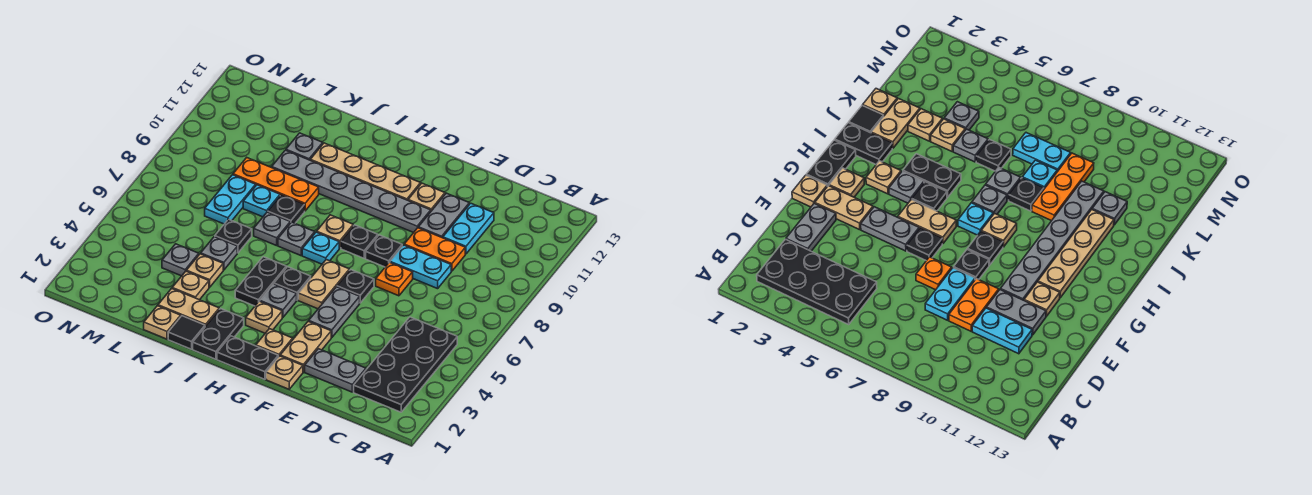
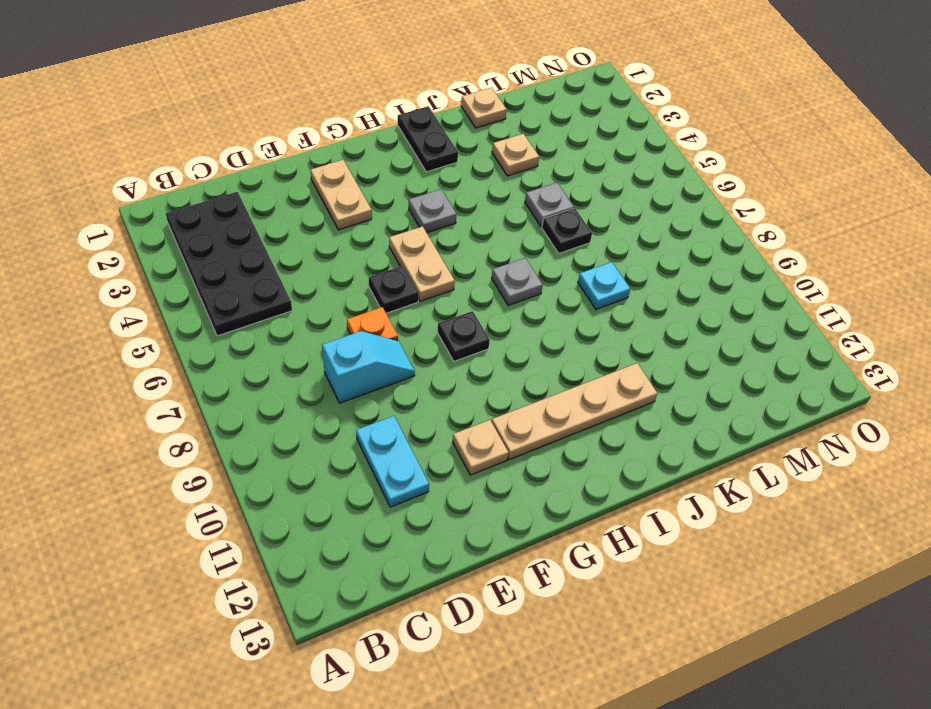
cyan 1x2 slope [322,331,415,403] -> cyan 1x2 plate [390,245,451,289]
none -> grey 1x2 plate [305,349,366,392]
none -> orange 1x2 plate [404,228,465,271]
none -> grey 1x2 plate [418,193,469,238]
none -> tan 1x1 plate [266,356,303,389]

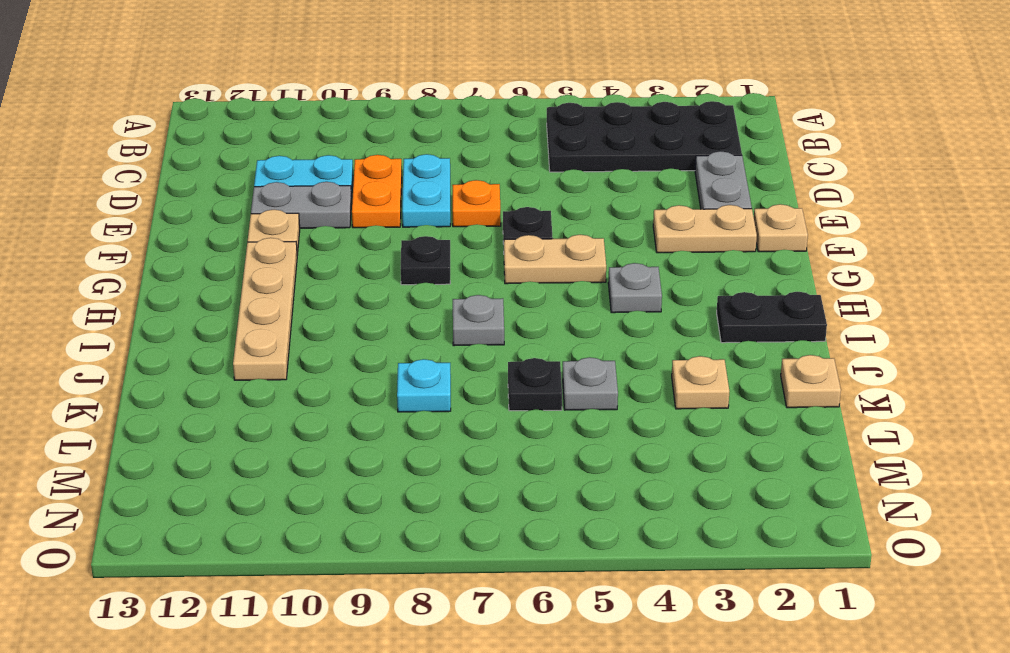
none -> grey 1x2 plate [309,287,360,338]
none -> black 1x1 plate [366,235,402,267]
none -> grey 1x6 plate [272,150,431,233]
none -> black 1x2 plate [217,336,278,379]

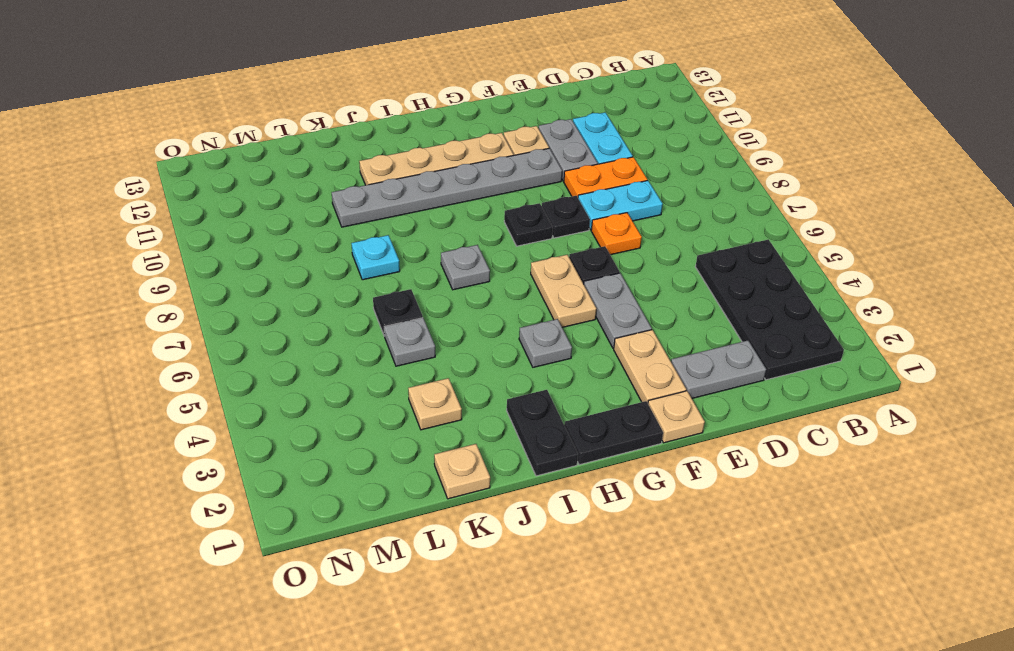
none -> tan 1x1 plate [256,329,293,357]
none -> tan 1x1 plate [246,301,282,333]
none -> black 1x1 plate [274,267,311,300]
none -> cyan 1x1 plate [302,232,339,264]

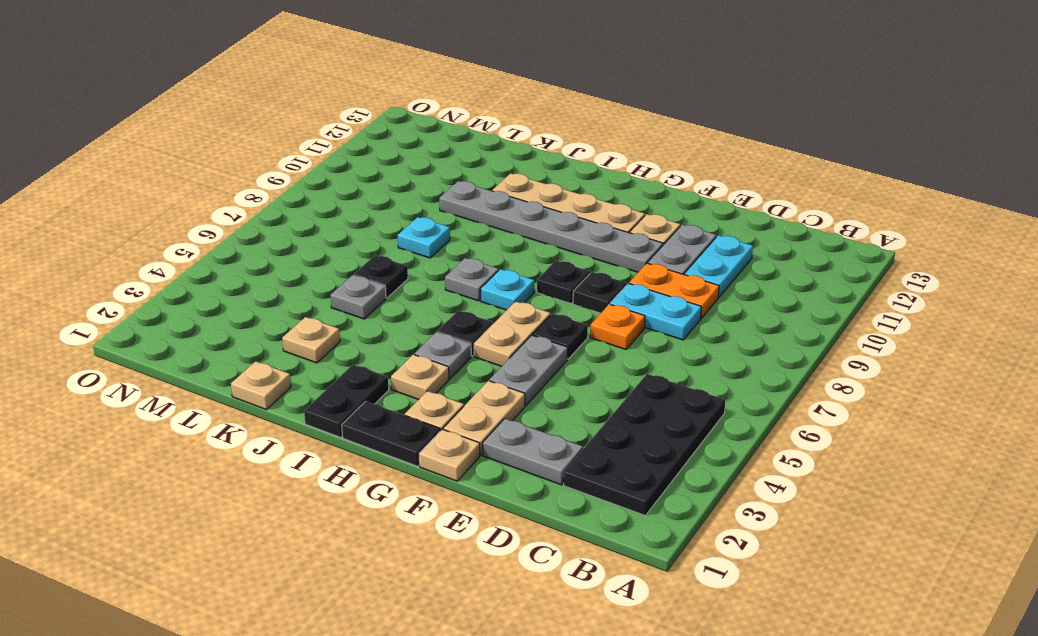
none -> tan 1x1 plate [317,215,353,248]
none -> black 1x2 plate [235,257,286,306]
none -> black 1x1 tile [168,316,205,349]
none -> tan 1x2 plate [158,288,219,327]

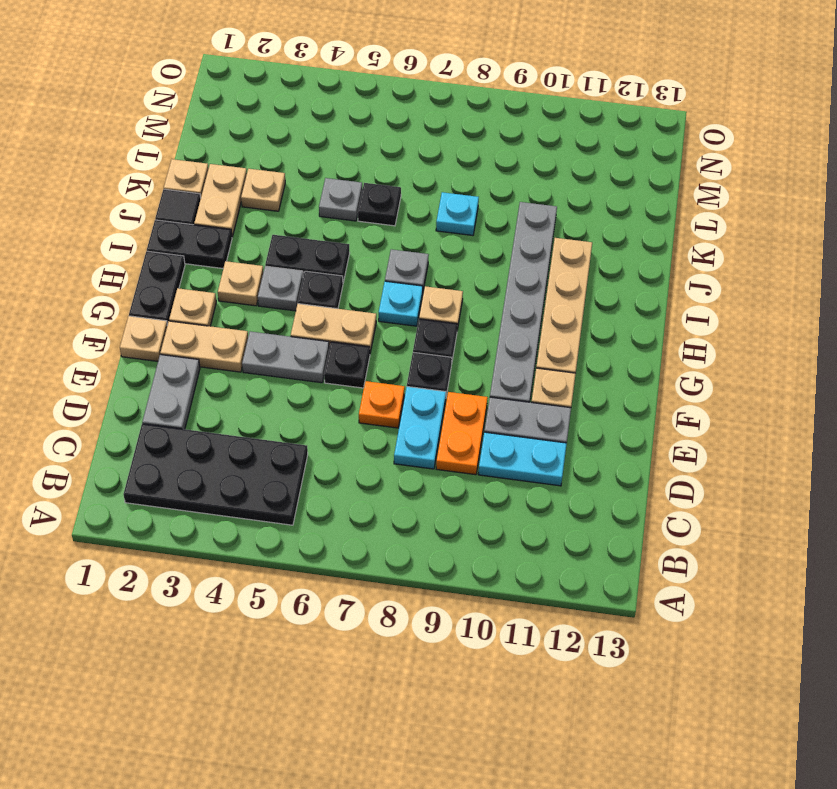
none -> grey 1x1 plate [254,212,290,246]
none -> black 1x1 plate [268,195,305,223]
none -> orange 1x3 plate [233,158,319,211]
none -> tan 1x1 plate [186,254,223,287]

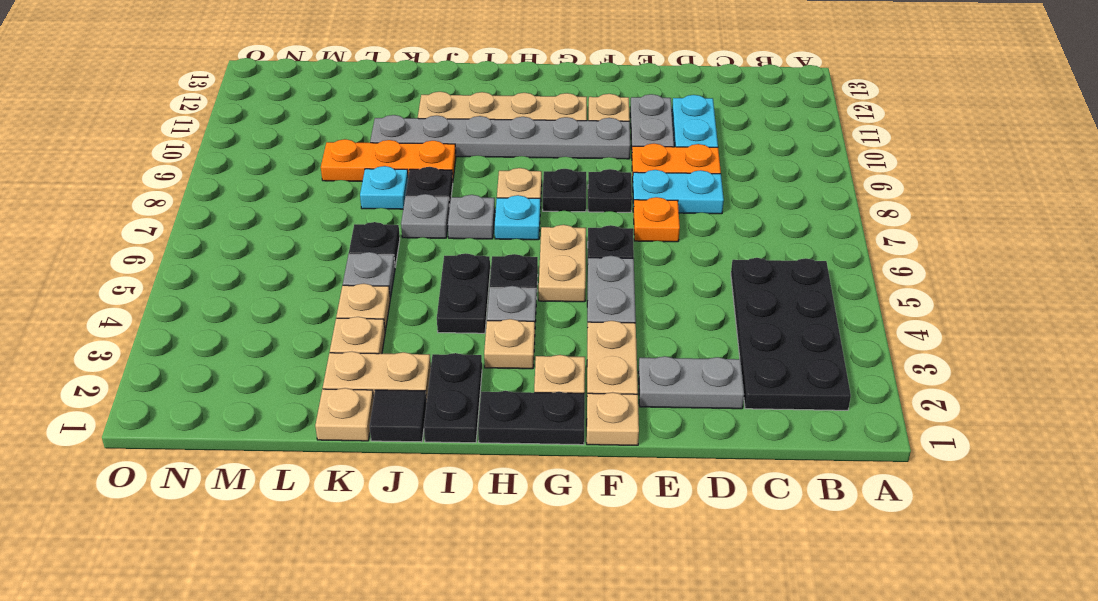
none -> grey 1x1 plate [286,133,323,160]
none -> grey 1x1 plate [162,244,199,276]
none -> cyan 1x2 plate [205,175,256,224]

